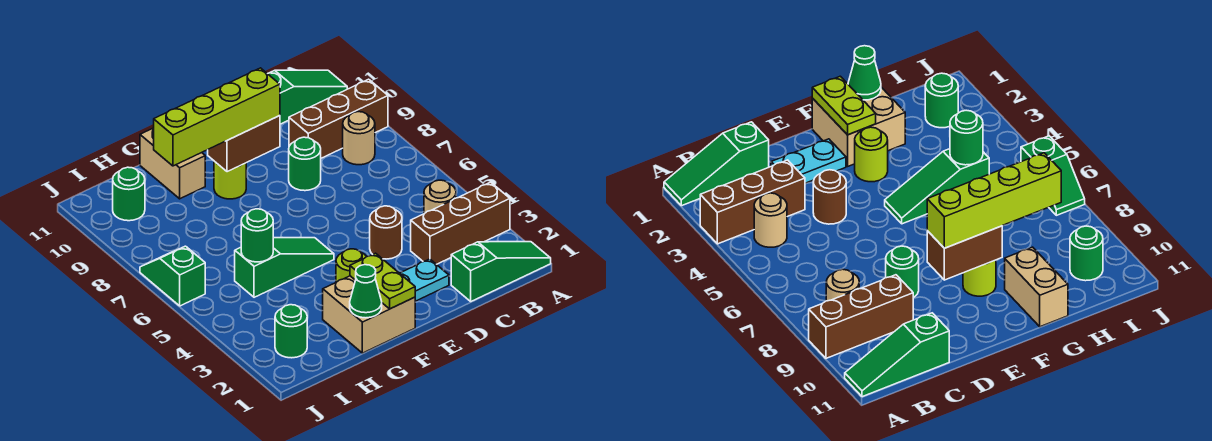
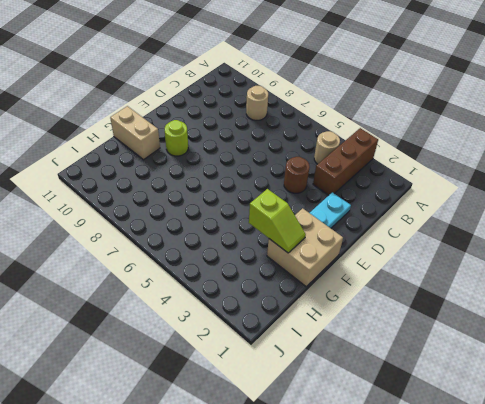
lime 1x2 slope [249,189,306,253] -> none
none -> green 1x3 slope [451,242,551,301]
none -> brown 1x3 brick [289,79,388,158]
none -> green 1x3 slope [268,70,347,124]

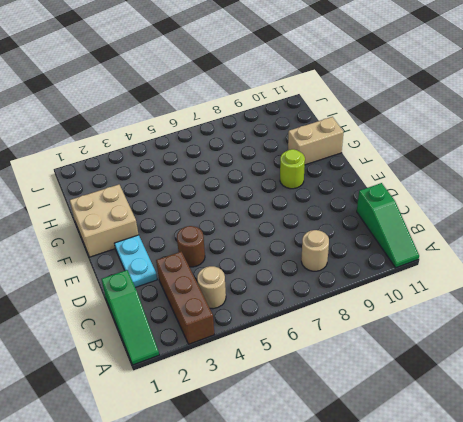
none -> brown 1x3 brick [289,79,388,158]
none -> green 1x1 round brick [289,137,321,191]
none -> lime 1x1 round brick [336,249,367,282]

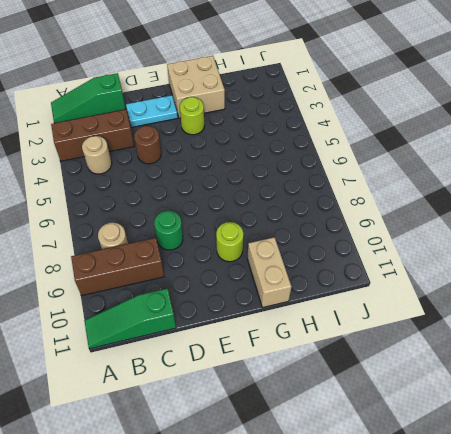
none -> green 1x3 slope [235,238,334,297]
none -> green 1x1 round brick [275,305,307,358]
none -> green 1x1 round brick [113,167,145,221]

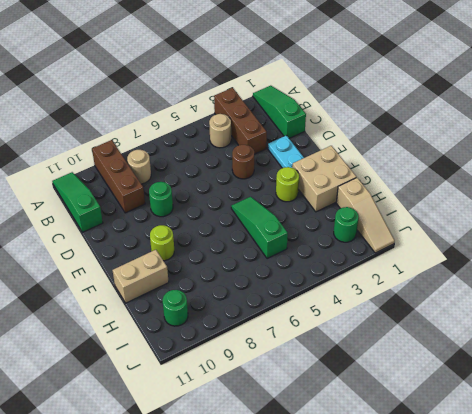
tan 1x3 slope [336,178,395,253] -> none
none -> green 1x2 slope [140,246,205,306]
none -> brown 1x2 brick [208,116,280,172]
none -> lime 1x2 plate [350,253,415,309]

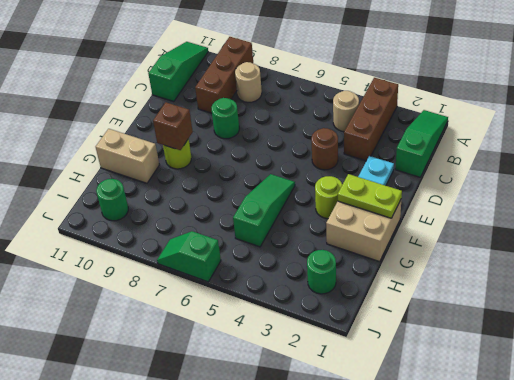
brown 1x1 brick [153,102,193,150] -> brown 1x2 brick [208,116,280,172]
none -> green 1x1 cone [350,265,382,318]
none -> green 1x1 round brick [241,209,273,262]
none -> lime 1x4 brick [154,68,280,166]

